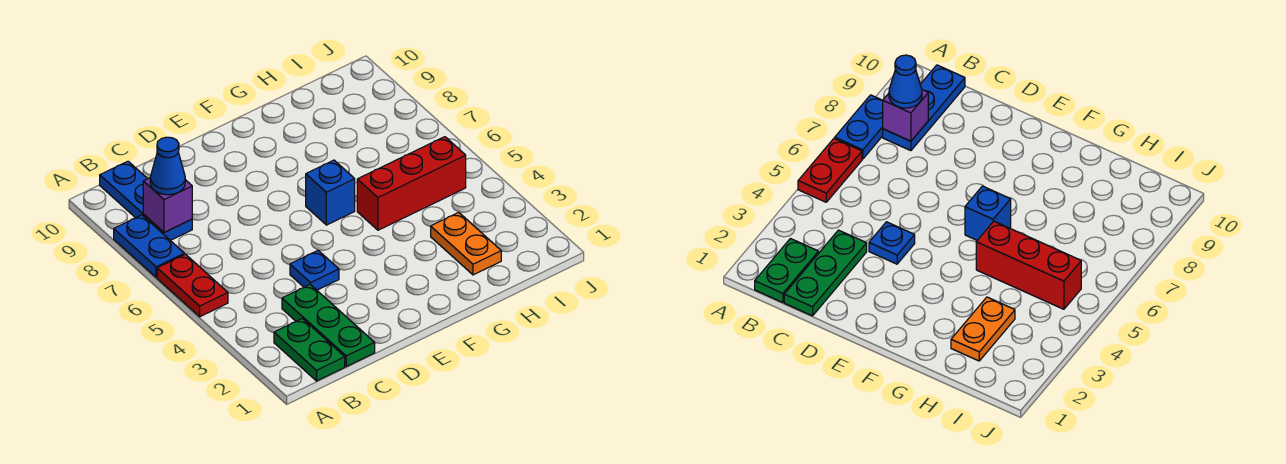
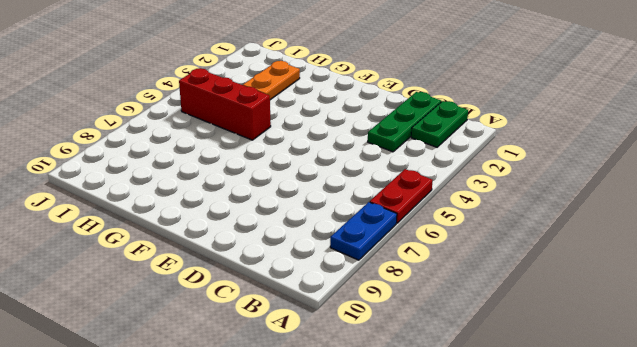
none -> blue 1x3 plate [100,161,192,240]
none -> blue 1x1 plate [290,251,339,290]

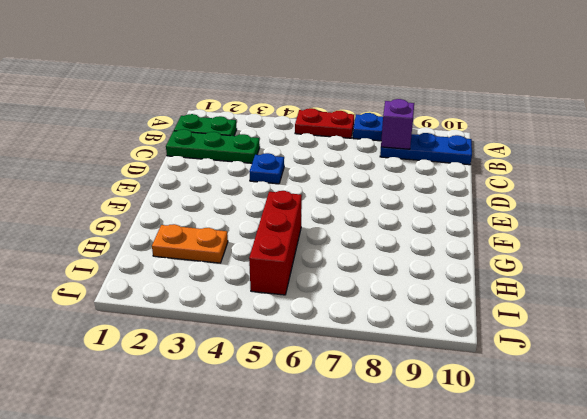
none -> blue 1x1 brick [306,160,355,225]
none -> blue 1x1 cone [150,137,185,195]

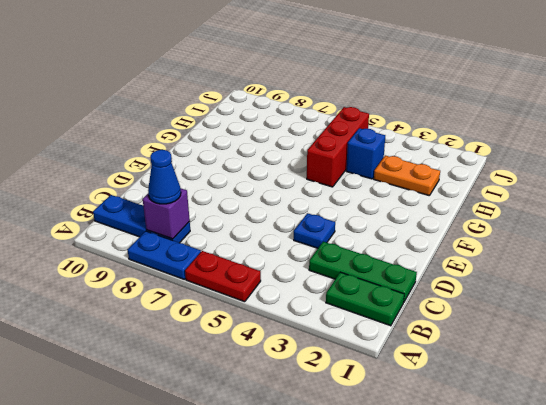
blue 1x1 brick [346,128,385,179] -> blue 1x1 brick moved to [306,160,355,225]

